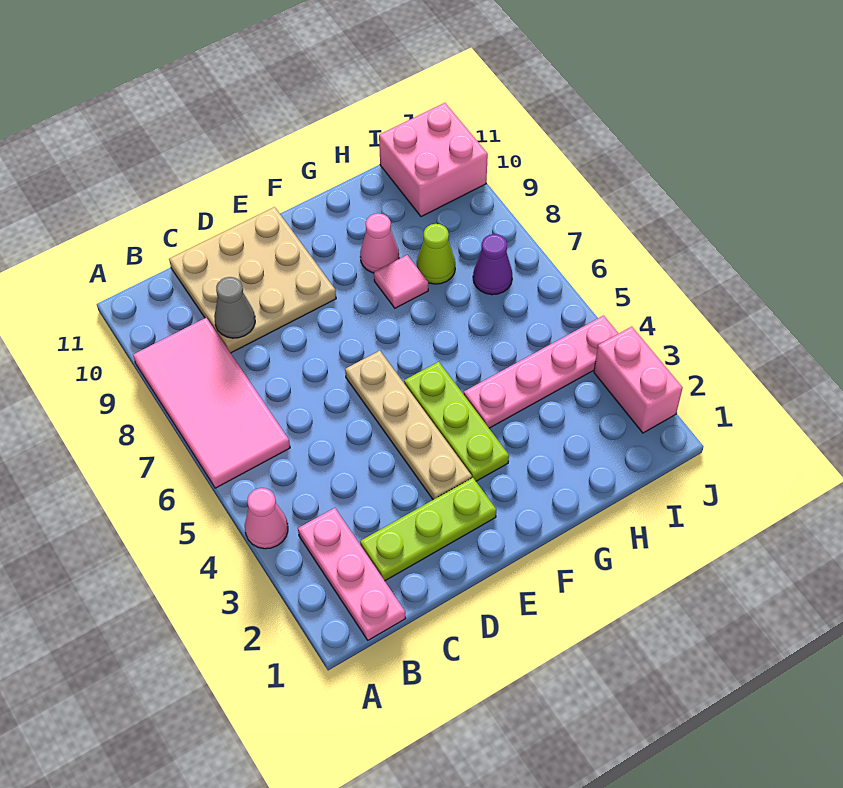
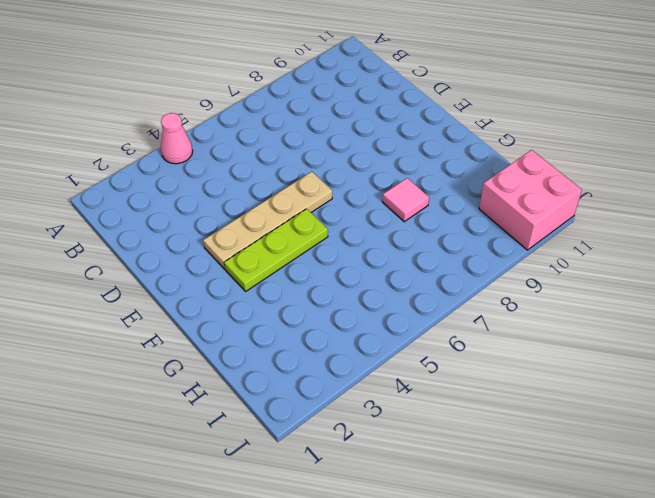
none -> pink 2x4 tile [133,318,290,488]
none -> pink 1x3 plate [298,508,405,640]
none -> lime 1x3 plate [360,478,496,581]

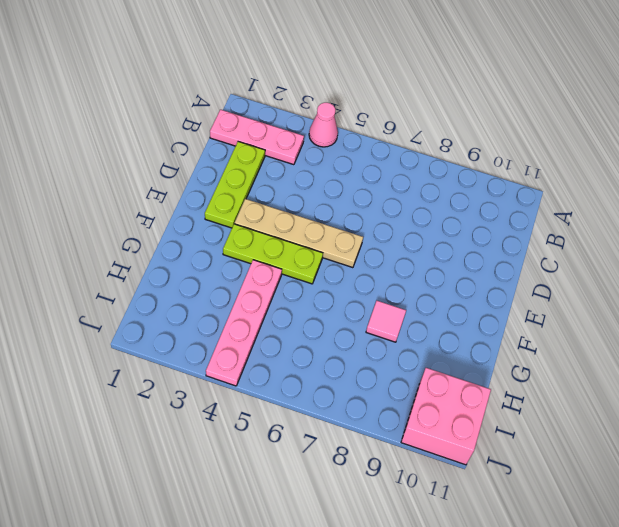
none -> pink 2x4 tile [133,318,290,488]
none -> tan 3x3 plate [169,207,336,353]
none -> pink 1x1 cone [360,213,399,273]

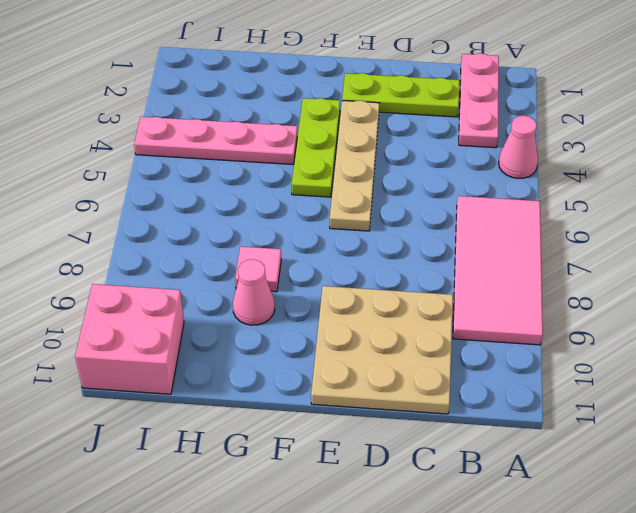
none -> lime 1x1 cone [417,224,455,284]
none -> purple 1x1 cone [473,234,512,295]
none -> pink 1x2 brick [594,327,683,433]

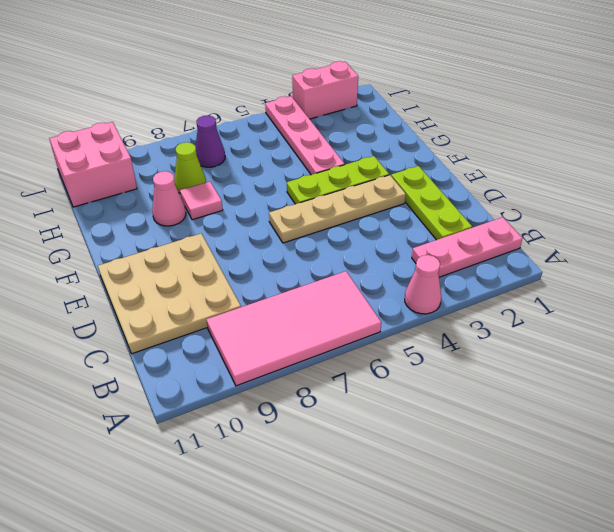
none -> grey 1x1 cone [214,277,255,338]

